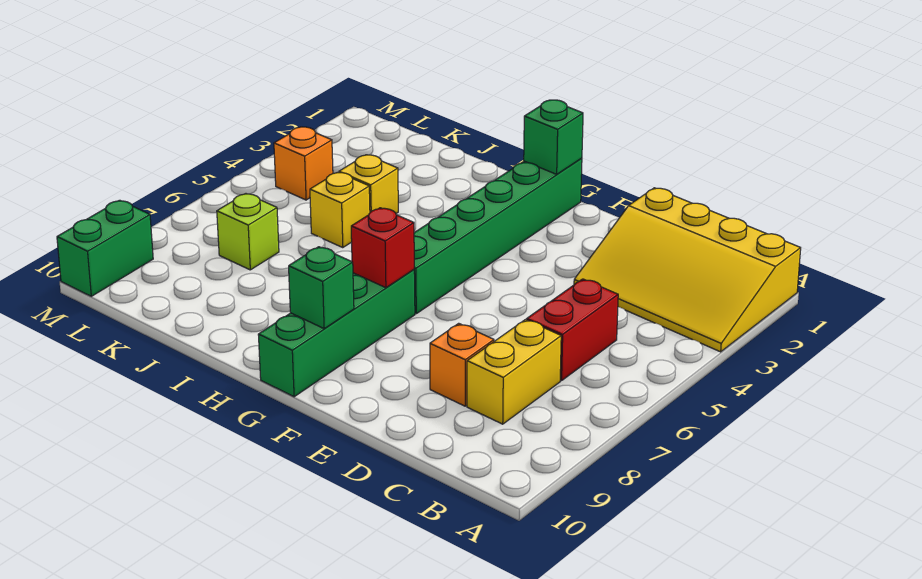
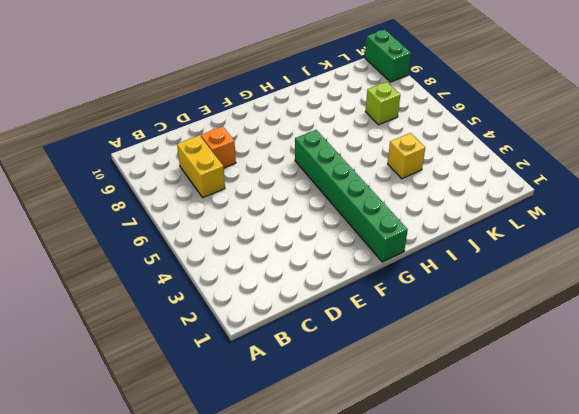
none -> yellow 3x4 slope [574,188,801,352]
none -> red 1x2 brick [527,279,618,381]
none -> green 1x4 brick [258,270,415,397]

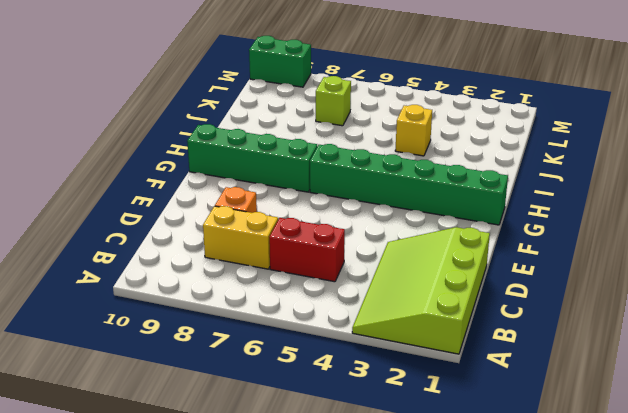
lime 3x4 slope [352,227,490,354] -> yellow 3x4 slope [574,188,801,352]
none -> yellow 1x1 brick [310,172,370,248]
none -> orange 1x1 brick [274,127,333,200]
none -> green 1x1 brick [524,100,583,174]

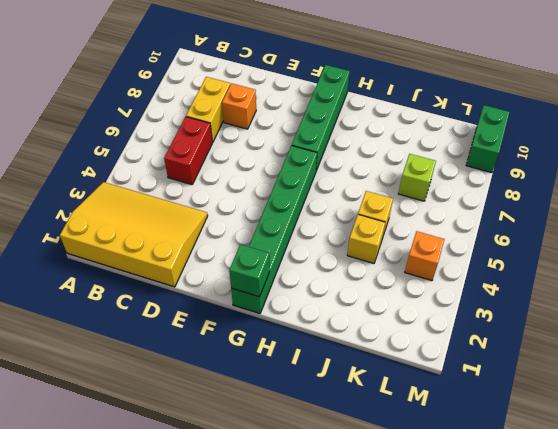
none -> red 1x1 brick [351,208,414,288]
none -> green 1x1 brick [289,247,354,328]

